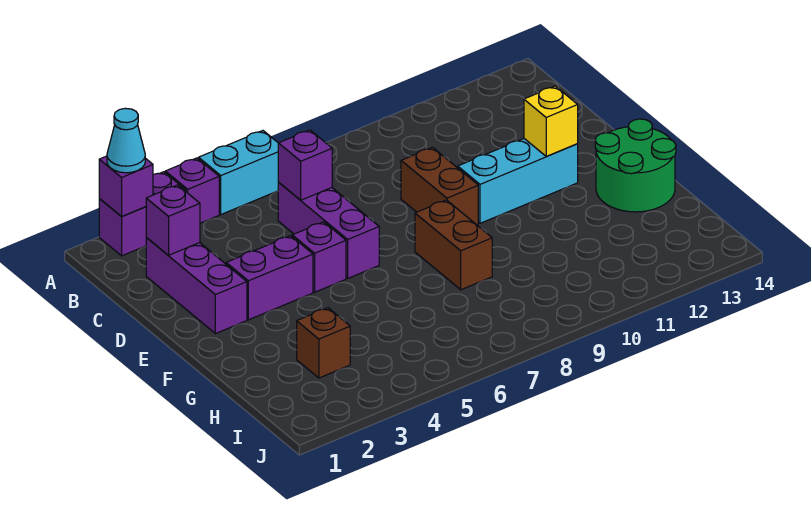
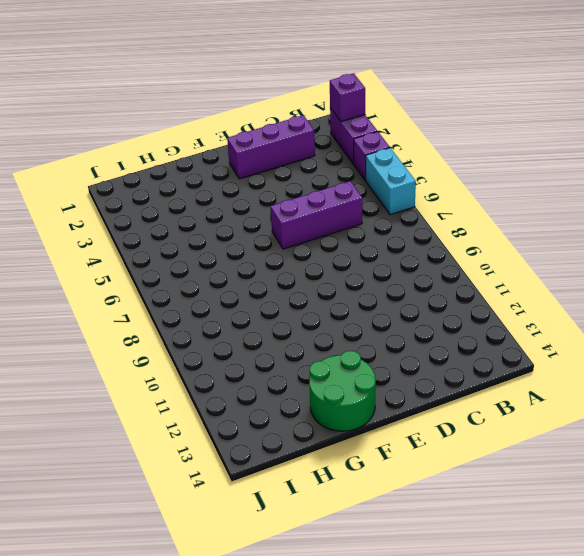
none -> brown 1x2 brick [401,147,478,225]
none -> purple 1x2 brick [226,236,313,320]
none -> purple 1x1 brick [292,222,346,292]

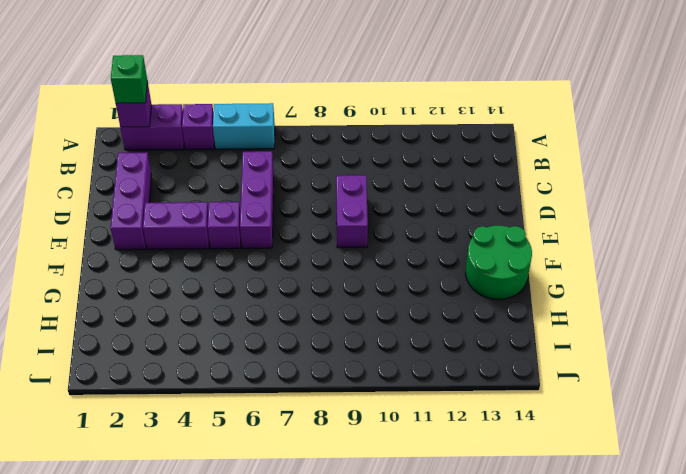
green 1x1 brick [111,55,147,103] -> cyan 1x1 cone [107,108,145,173]
purple 1x2 brick [336,175,368,248] -> brown 1x2 brick [401,147,478,225]
none -> cyan 1x3 brick [458,139,578,223]
none -> brown 1x2 brick [415,200,492,290]
none -> brown 1x1 brick [297,308,350,378]

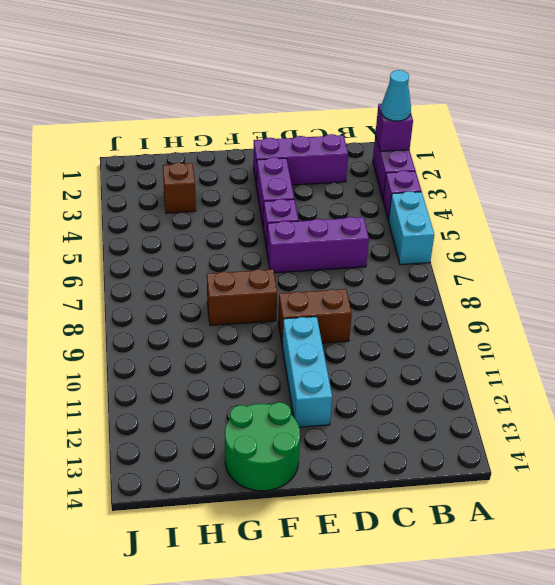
none -> purple 1x1 brick [146,185,200,255]
none -> purple 1x1 brick [278,130,332,200]
none -> yellow 1x1 brick [524,86,578,156]

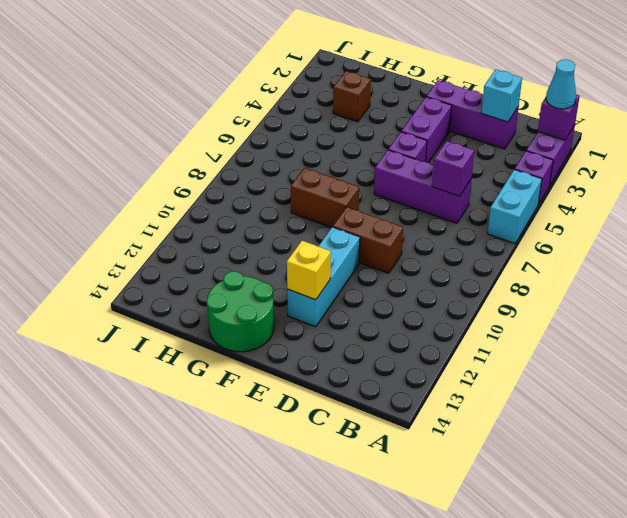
cyan 1x1 brick [481,69,522,122] -> purple 1x1 brick [146,185,200,255]

